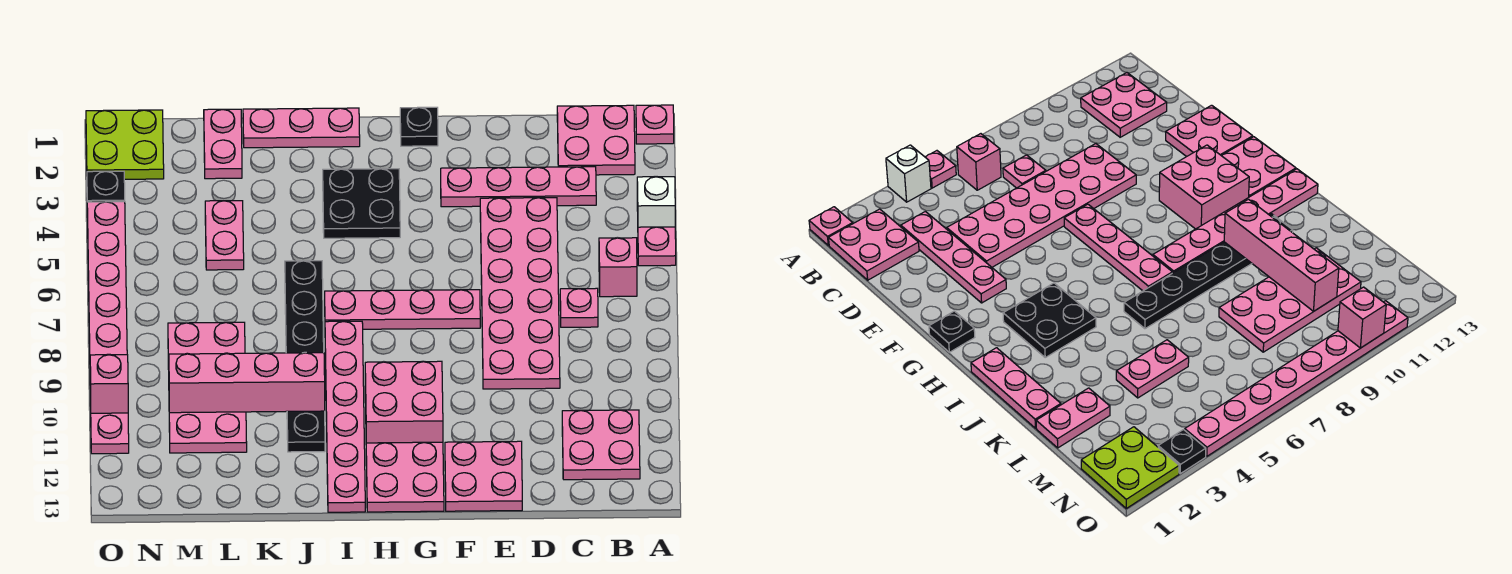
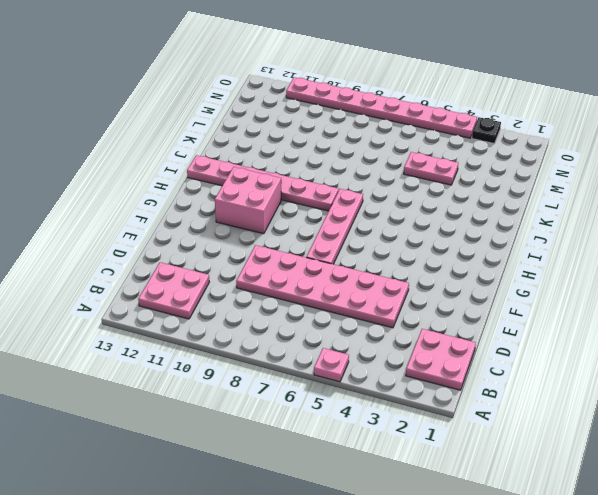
none -> pink 1x1 plate [636,105,674,144]
none -> white 1x1 brick [637,177,675,227]
none -> pink 1x1 brick [599,238,637,297]

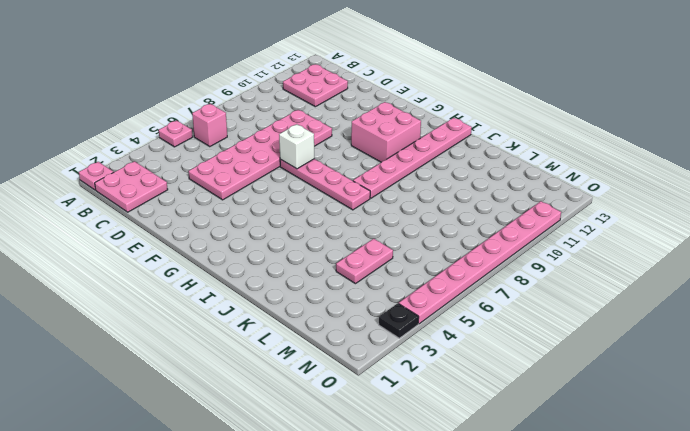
white 1x1 brick [279,124,314,169] -> white 1x1 brick moved to [637,177,675,227]
none -> pink 1x4 plate [441,167,596,207]
none -> pink 1x1 plate [560,288,598,327]
none -> pink 2x2 plate [445,441,522,511]

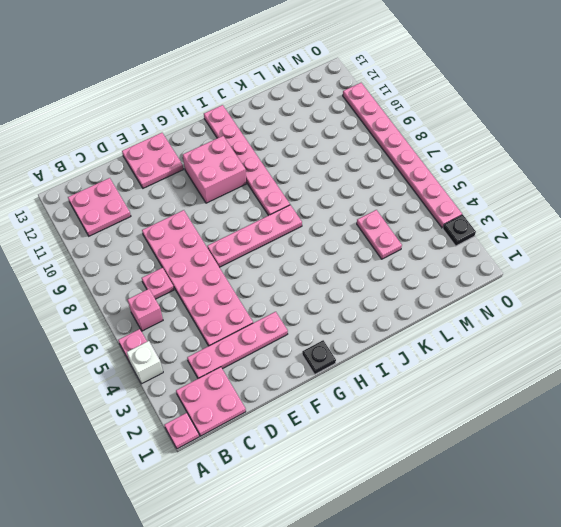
none -> pink 2x2 plate [366,442,444,512]
none -> black 2x2 plate [323,169,400,238]
none -> pink 1x3 plate [243,108,360,148]

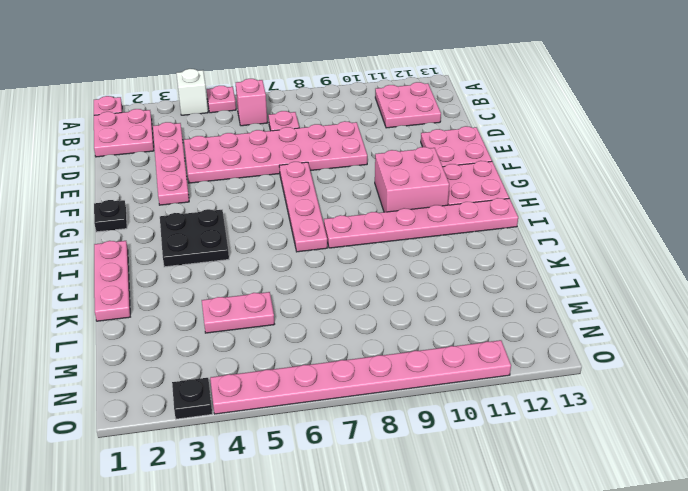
none -> black 1x6 plate [285,261,325,452]
none -> pink 1x2 plate [204,109,242,179]
none -> pink 2x4 plate [168,322,247,453]

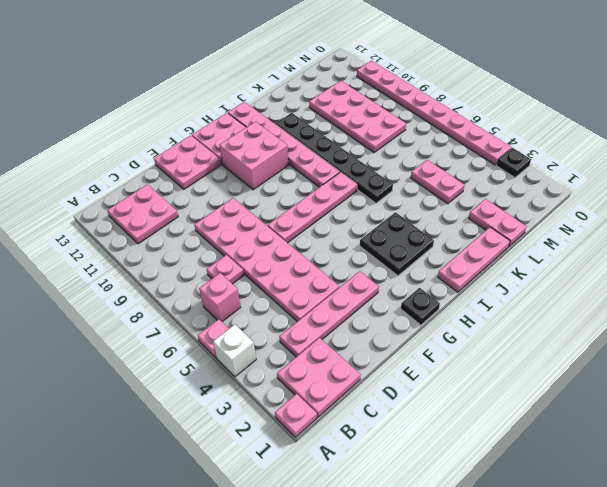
none -> lime 2x2 plate [86,110,164,179]
none -> pink 1x4 brick [169,353,325,413]
none -> pink 1x1 brick [90,355,128,413]

